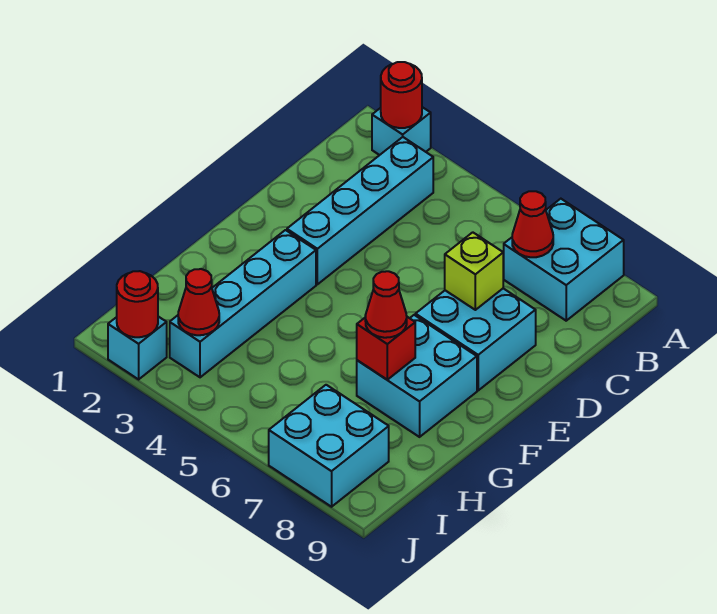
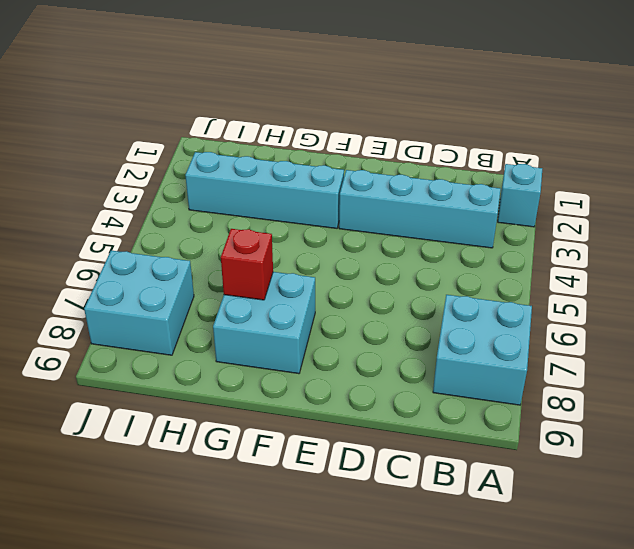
none -> cyan 2x2 brick [415,288,536,390]
none -> cyan 1x1 brick [108,317,167,379]
none -> red 1x1 round brick [381,62,422,128]

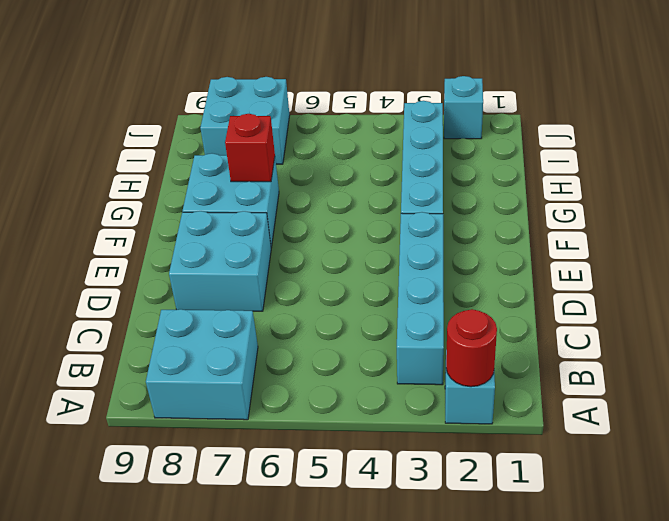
none -> red 1x1 cone [512,191,553,257]
none -> lime 1x1 brick [445,232,503,310]
none -> red 1x1 cone [178,269,219,335]

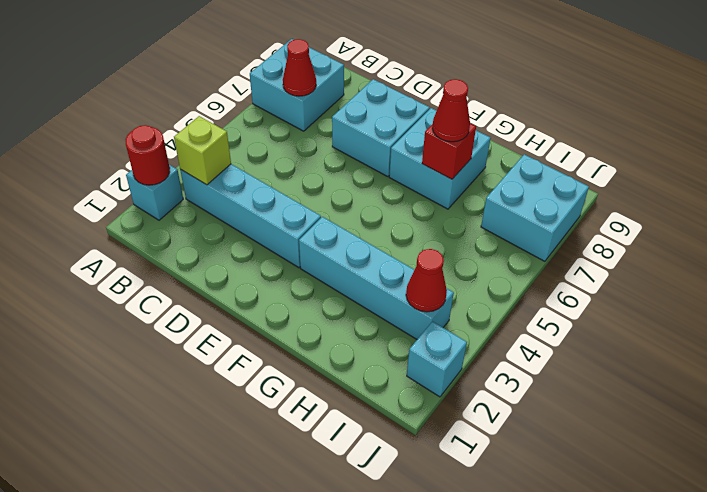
lime 1x1 brick [174,116,231,185] -> lime 1x1 brick moved to [445,232,503,310]
none -> red 1x1 round brick [117,271,158,337]

